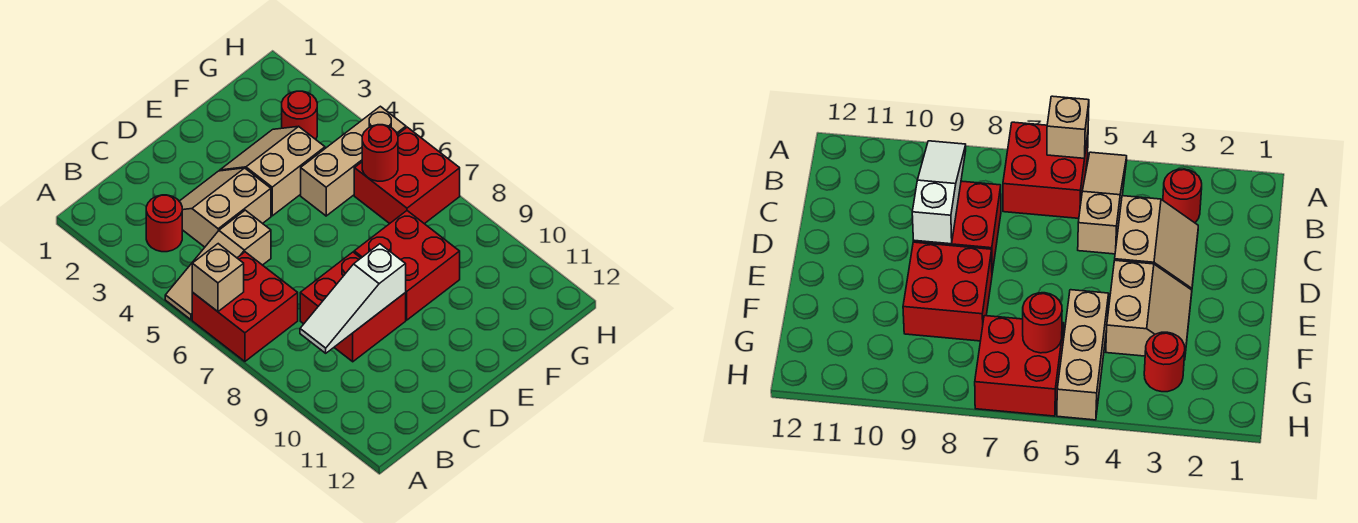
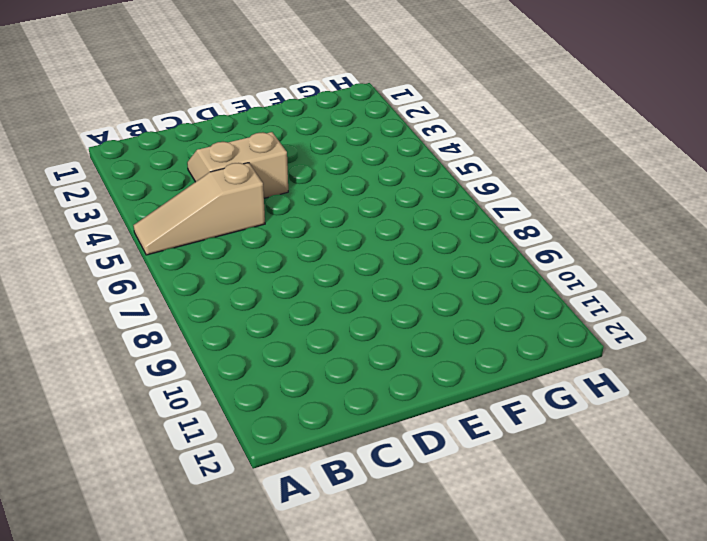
none -> red 2x2 brick [192,252,298,361]
none -> red 1x1 round brick [146,195,182,252]
none -> red 2x2 brick [300,252,406,362]

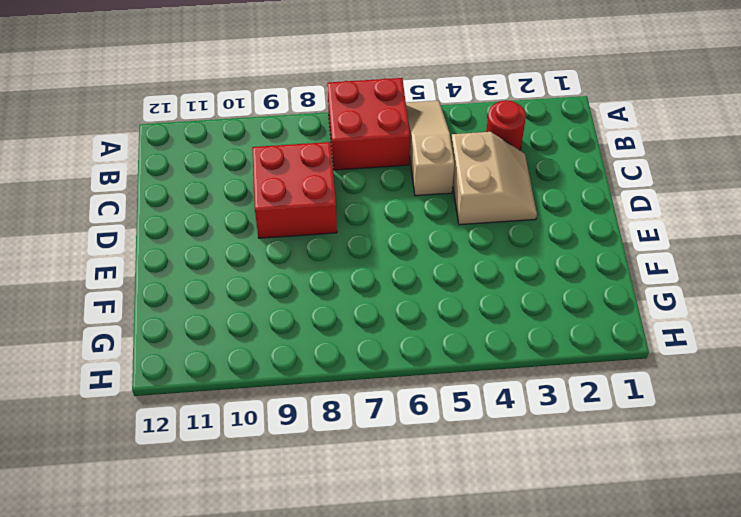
none -> tan 2x2 slope [220,126,325,216]
none -> red 2x2 brick [354,211,460,320]
none -> tan 1x3 brick [301,106,406,216]

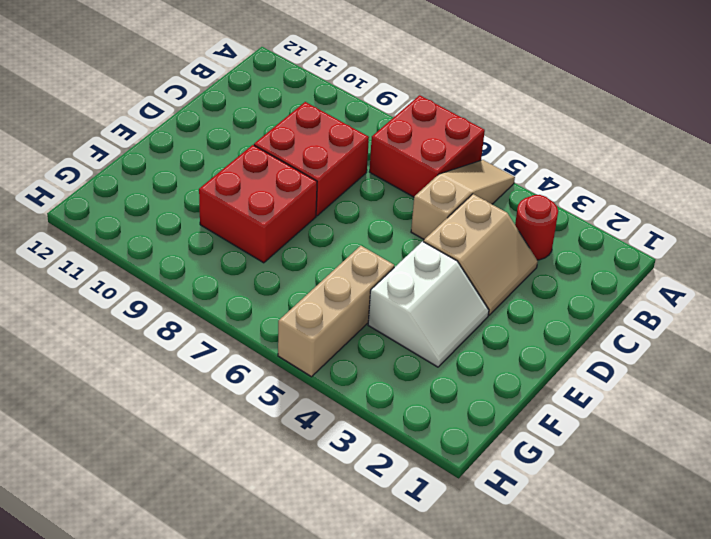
white 2x2 slope [368,241,489,367] -> tan 2x2 slope [220,126,325,216]
none -> red 1x1 round brick [282,91,317,139]
none -> red 2x2 brick [354,127,460,224]
none -> tan 1x1 brick [192,244,244,312]

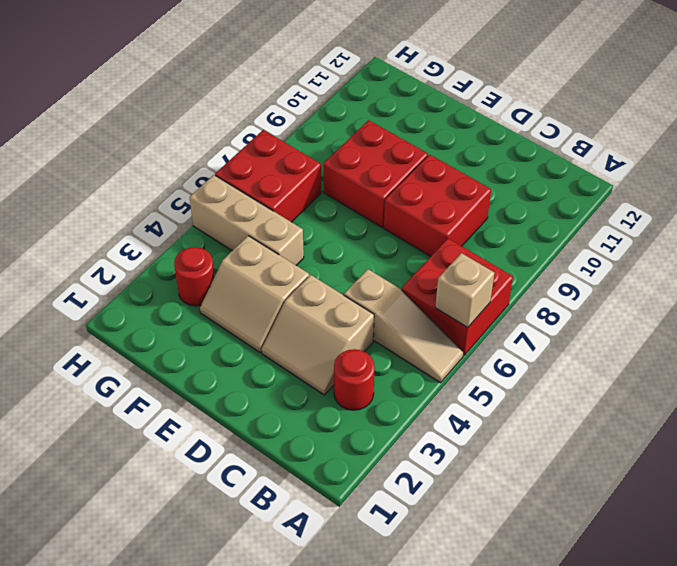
none -> white 1x3 slope [300,244,406,353]
none -> red 1x1 round brick [362,125,398,181]

